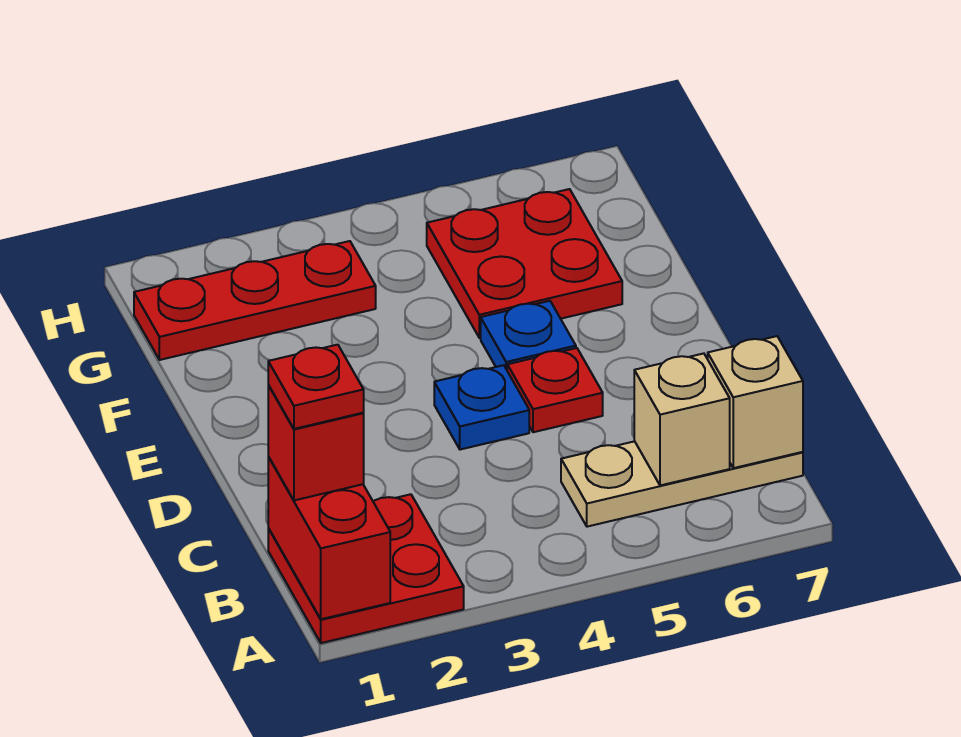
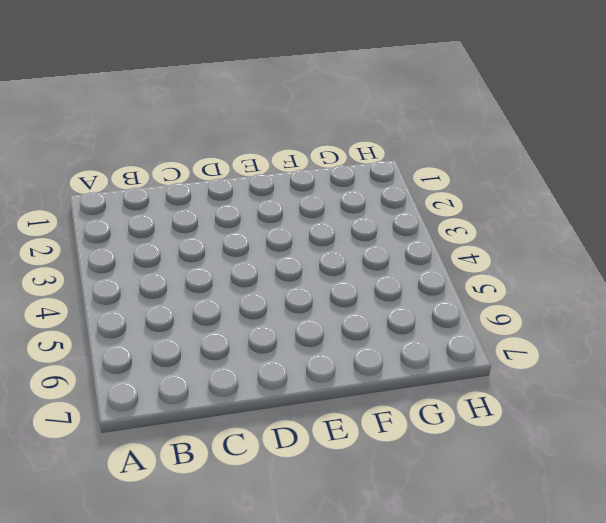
none -> red 2x2 plate [268,494,464,643]
none -> tan 1x3 plate [561,441,803,527]
none -> blue 1x1 plate [434,365,529,450]

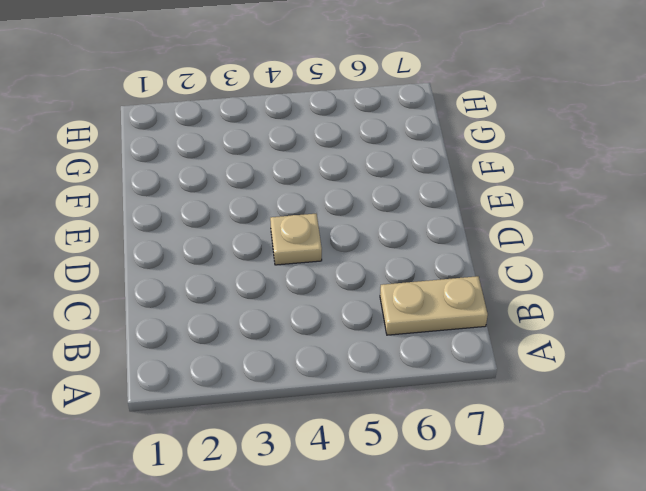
tan 1x2 plate [380,276,488,335] -> tan 1x3 plate [561,441,803,527]
tan 1x1 plate [270,214,322,265] -> blue 1x1 plate [434,365,529,450]
none -> red 2x2 plate [268,494,464,643]
none -> red 1x1 plate [507,348,603,432]
none -> blue 1x1 plate [481,301,576,370]

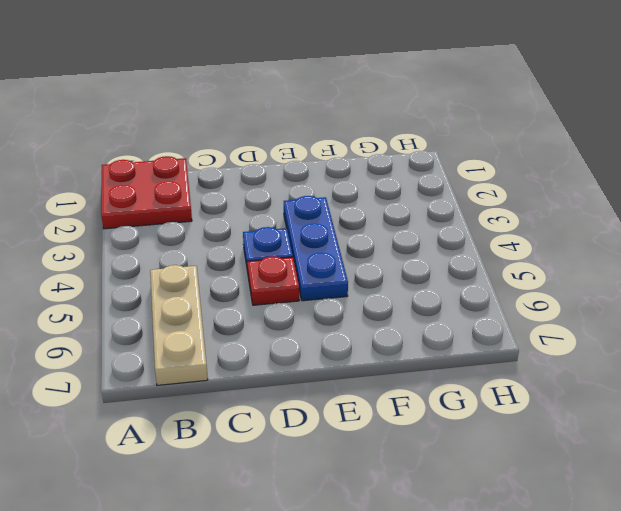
blue 1x3 plate [284,196,348,301] -> blue 1x1 plate [481,301,576,370]
none -> red 2x2 plate [427,189,622,338]
none -> red 1x3 plate [134,241,376,360]
none -> red 1x2 brick [268,457,390,619]

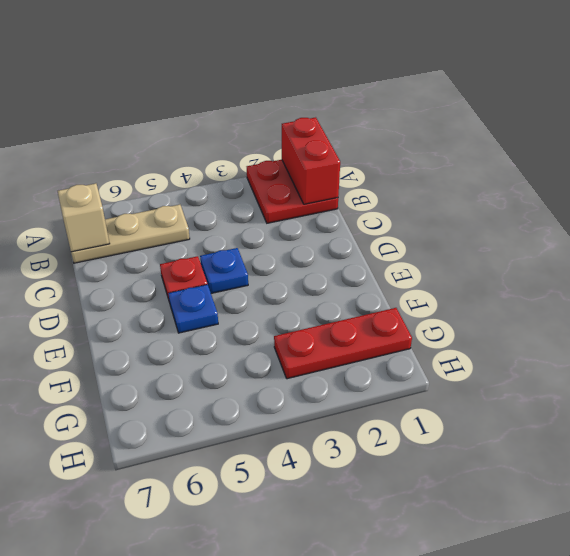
none -> red 2x2 plate [427,189,622,338]
none -> tan 1x1 brick [634,353,730,485]
none -> red 1x1 brick [268,385,364,500]

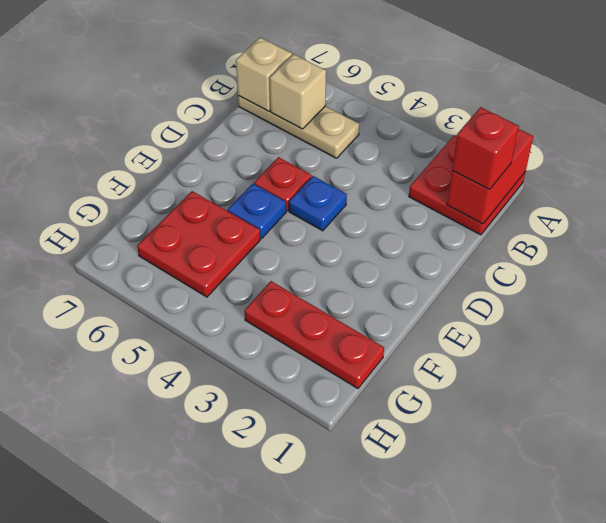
none -> red 1x1 plate [268,345,364,429]

